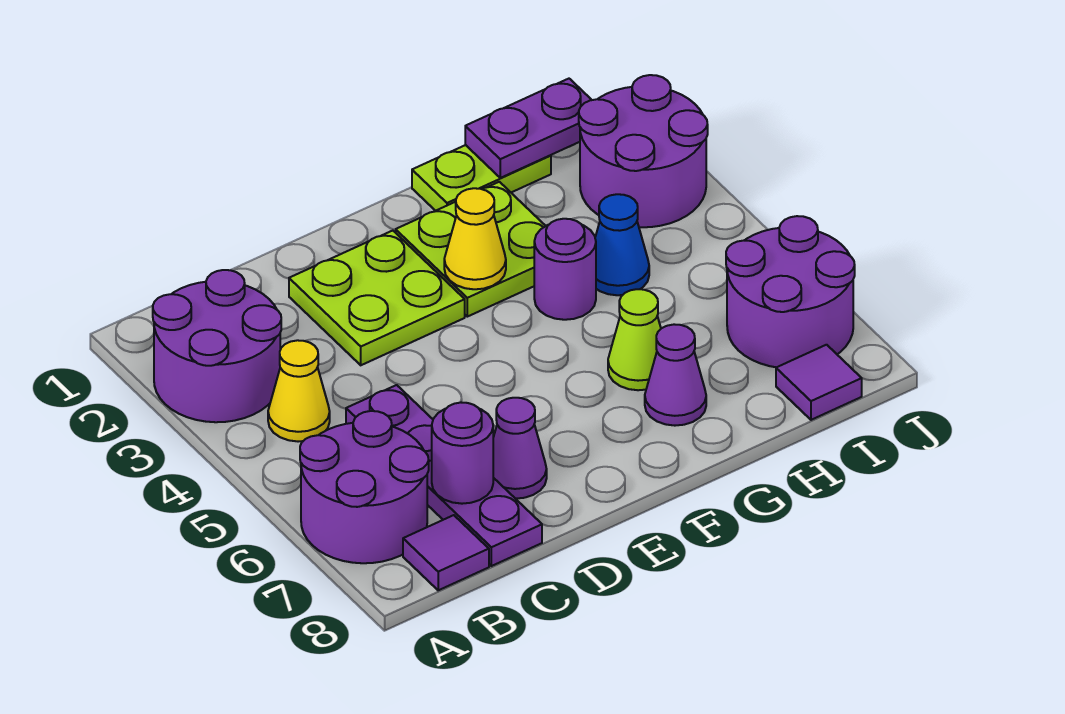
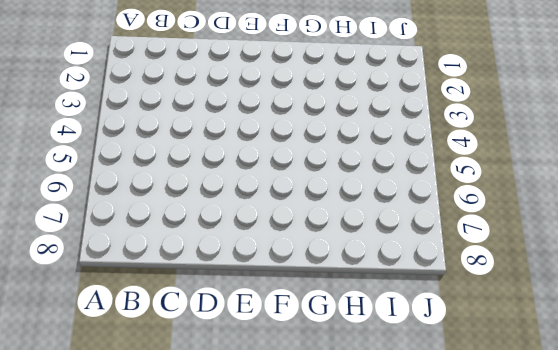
none -> purple 2x2 round brick [153,270,281,422]
none -> purple 2x2 round brick [300,411,429,563]
none -> yellow 1x1 cone [268,340,330,442]

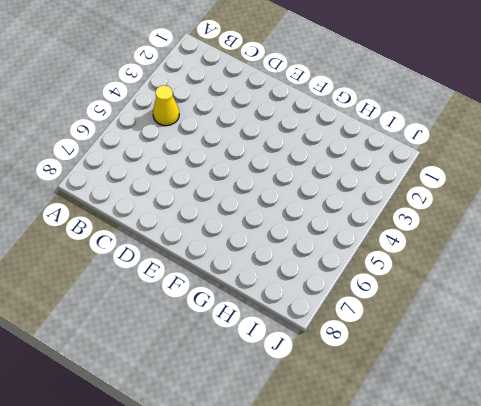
none -> purple 2x2 round brick [153,270,281,422]
none -> purple 2x2 round brick [300,411,429,563]
none -> purple 1x1 tile [403,515,489,590]

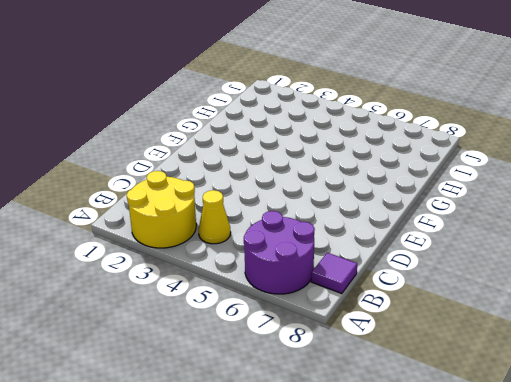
yellow 2x2 round brick [127,171,196,248] -> purple 2x2 round brick [153,270,281,422]
none -> purple 1x4 plate [346,385,542,566]
none -> lime 2x2 plate [289,231,465,365]
none -> purple 1x1 cone [493,398,547,499]

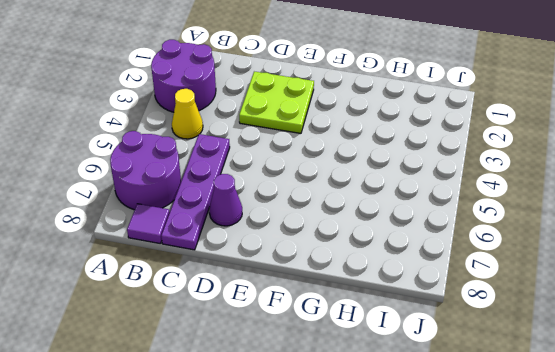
none -> lime 2x2 plate [396,182,545,317]
none -> lime 1x2 plate [412,145,551,211]
none -> purple 1x1 round brick [534,219,596,320]

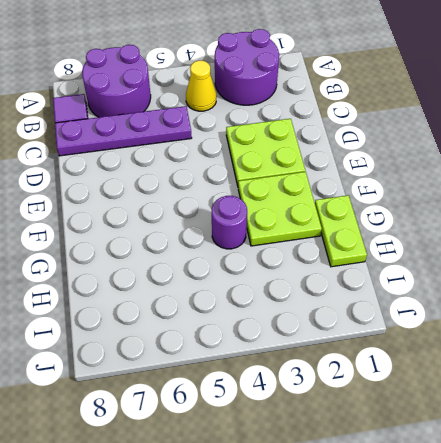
none -> purple 1x1 cone [493,398,547,499]
none -> lime 1x1 cone [608,289,661,390]
none -> purple 1x1 cone [645,324,706,426]

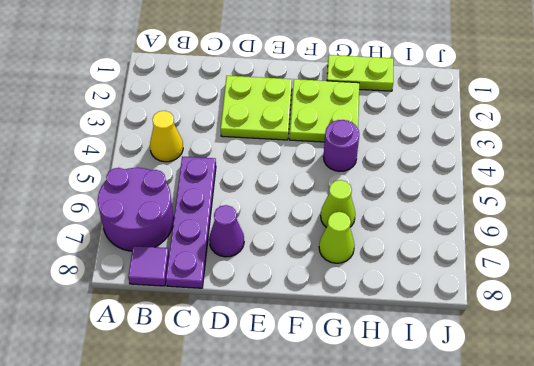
lime 1x1 cone [319,212,354,263] -> purple 1x1 cone [645,324,706,426]
none -> purple 2x2 round brick [153,270,281,422]
none -> blue 1x1 cone [595,194,649,295]
none -> purple 2x2 round brick [579,75,708,227]

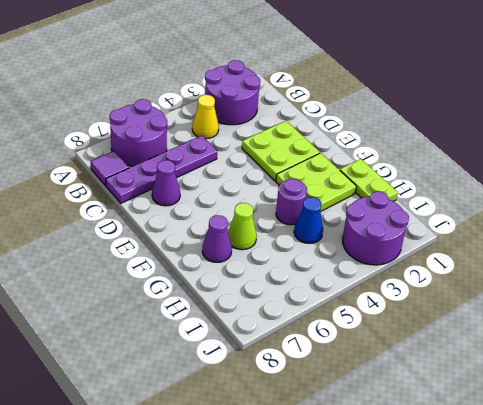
none -> purple 2x2 round brick [726,216,855,367]
none -> purple 1x1 tile [776,345,862,420]
none -> purple 1x1 round brick [432,402,493,504]

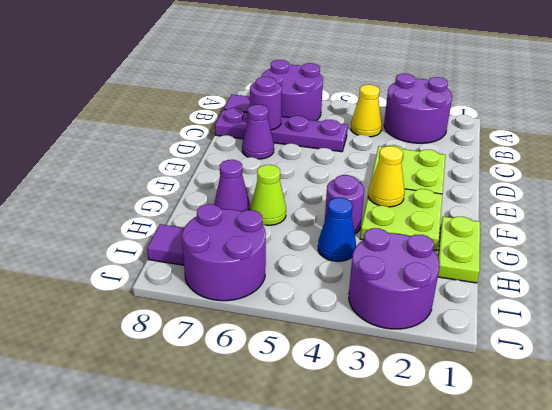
none -> purple 1x2 plate [465,79,591,178]

